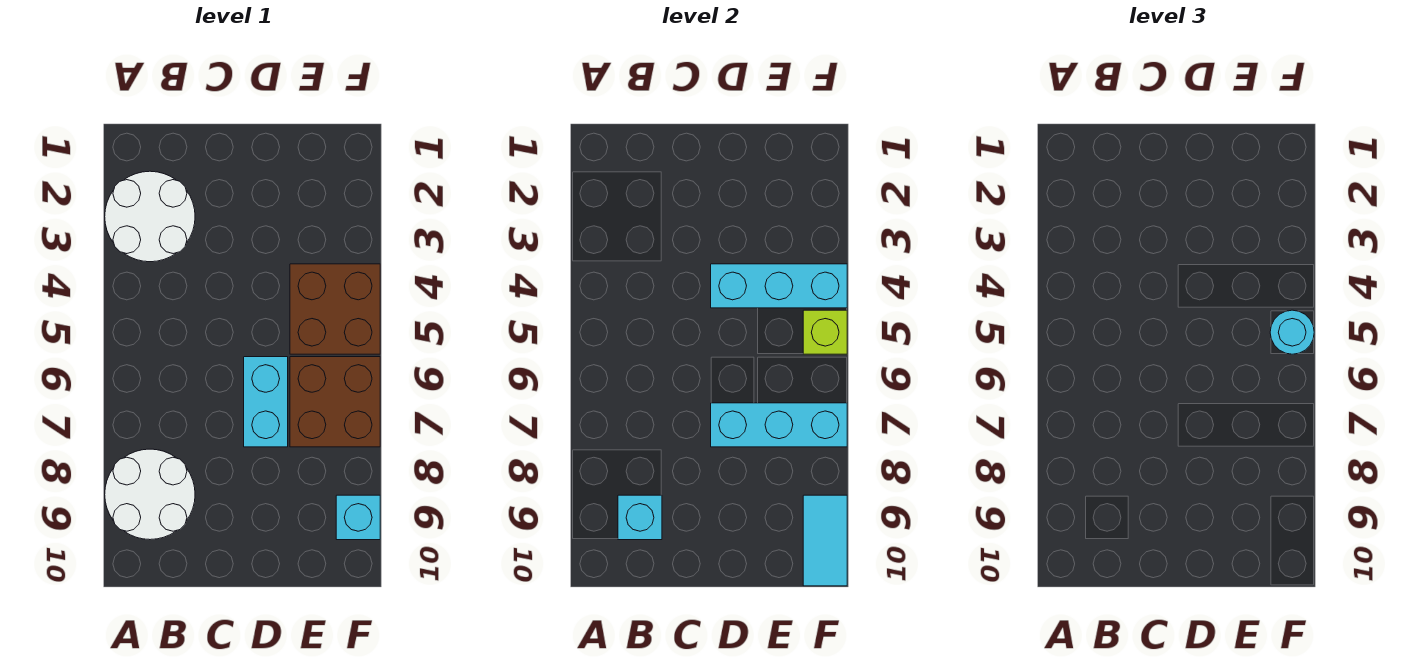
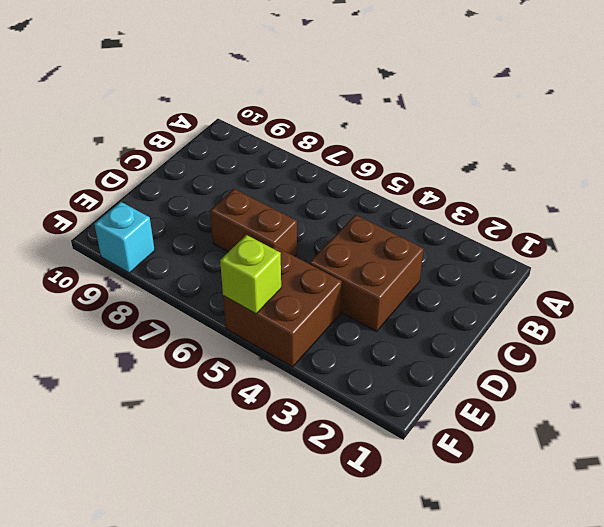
brown 2x2 brick [309,215,424,331] -> brown 2x2 brick moved to [290,357,380,447]
brown 1x2 brick [210,189,297,256] -> cyan 1x2 brick [244,357,288,447]
none -> white 2x2 round brick [105,171,195,262]
none -> white 2x2 round brick [105,449,195,540]
none -> cyan 1x1 brick [618,495,662,540]

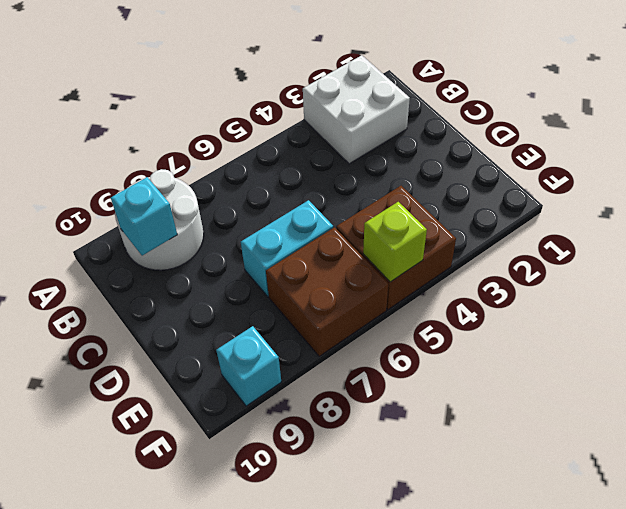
white 2x2 brick [303,55,410,164] -> white 2x2 round brick [105,171,195,262]
none -> cyan 1x3 brick [711,264,847,308]
none -> cyan 1x3 brick [711,403,847,447]
none -> cyan 1x2 tile [803,495,847,586]

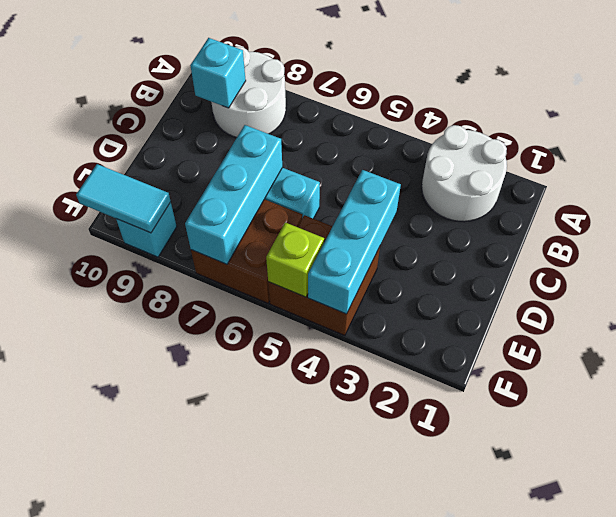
none -> cyan 1x1 round brick [1270,310,1314,354]

